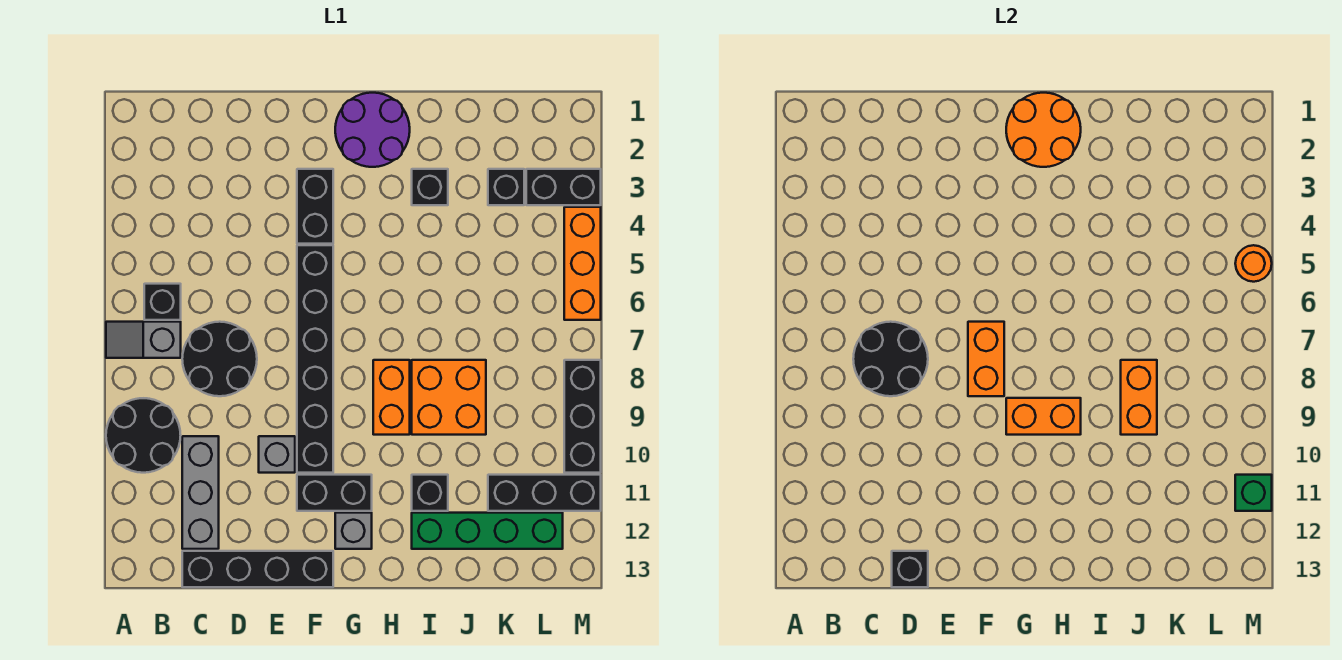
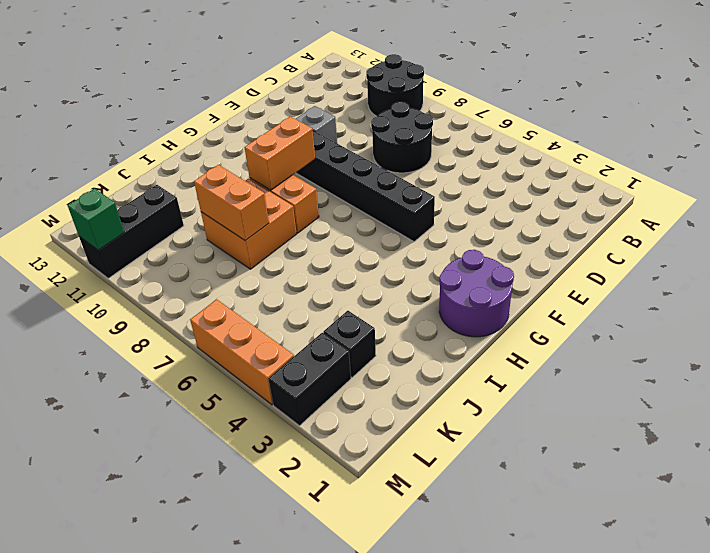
none -> grey 1x2 slope [106,322,181,358]
none -> black 1x1 brick [144,284,181,320]
none -> grey 1x3 brick [182,436,219,549]
none -> black 1x4 brick [182,551,333,587]

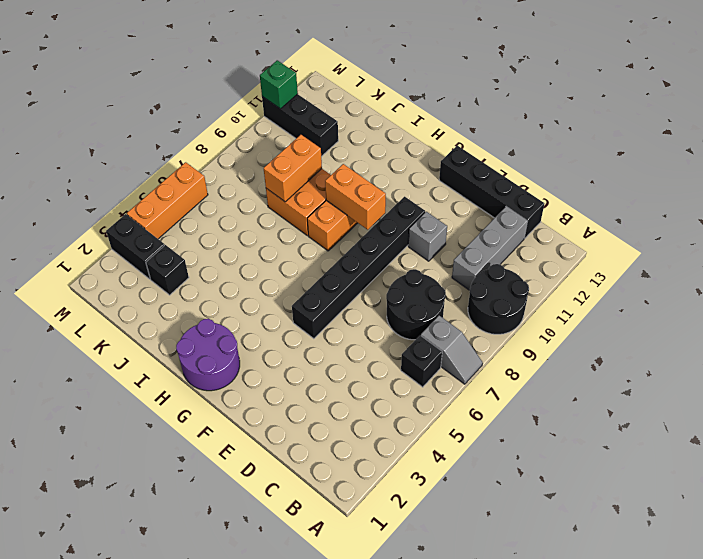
none -> black 1x2 brick [297,169,333,244]
none -> black 1x2 brick [297,475,372,511]
none -> grey 1x1 brick [335,513,372,549]
none -> black 1x1 brick [412,169,448,205]

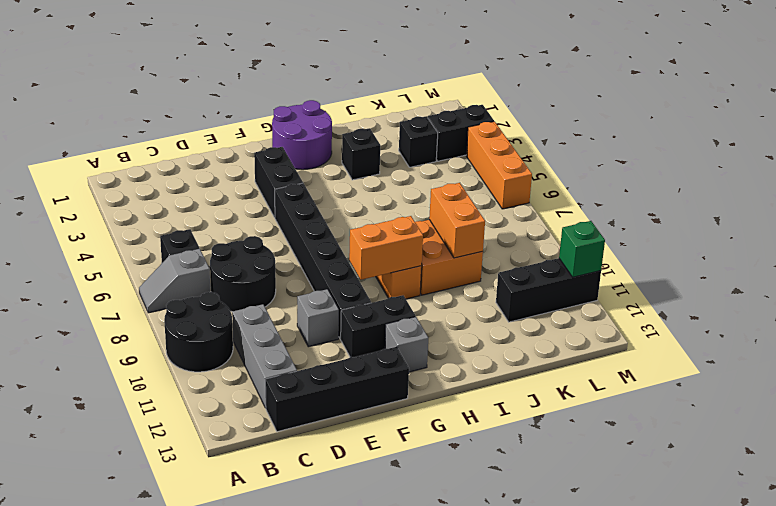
none -> black 1x1 brick [412,475,448,511]
none -> green 1x4 brick [412,513,563,549]
none -> black 1x3 brick [564,360,601,473]
none -> black 2x2 round brick [853,322,928,396]

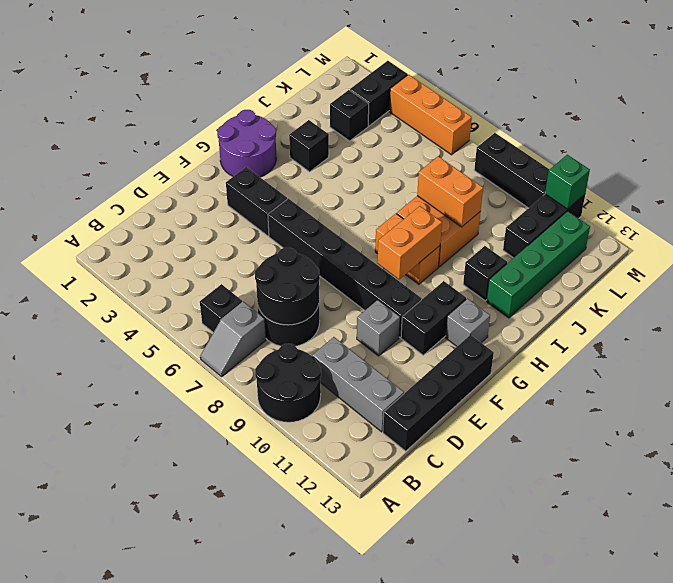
none -> black 1x1 brick [892,551,928,587]
none -> orange 1x2 brick [968,322,1004,396]
none -> orange 2x2 round brick [1006,93,1081,167]
none -> orange 1x1 round brick [1235,245,1272,282]

